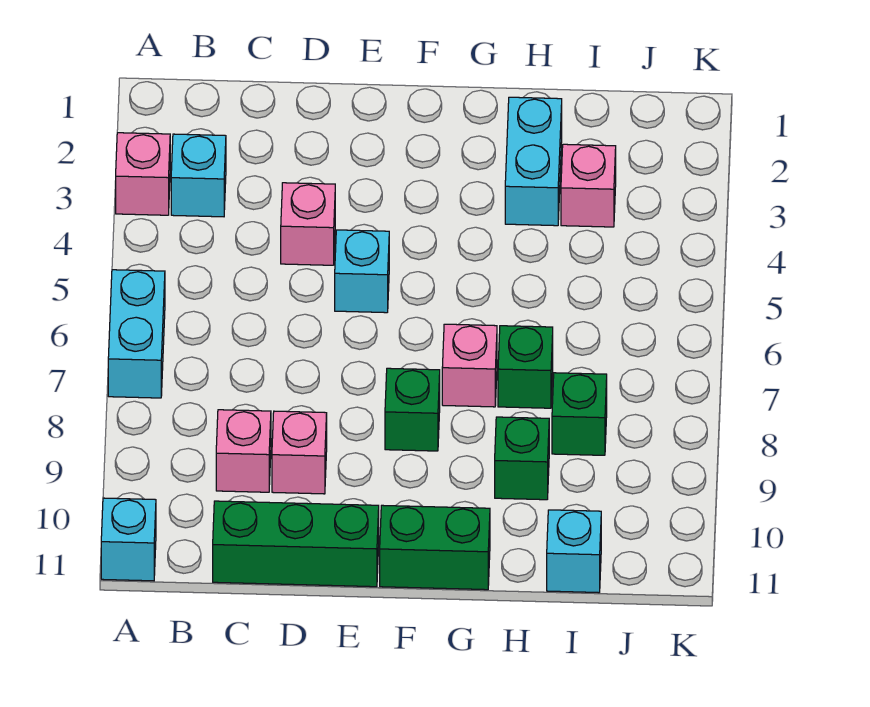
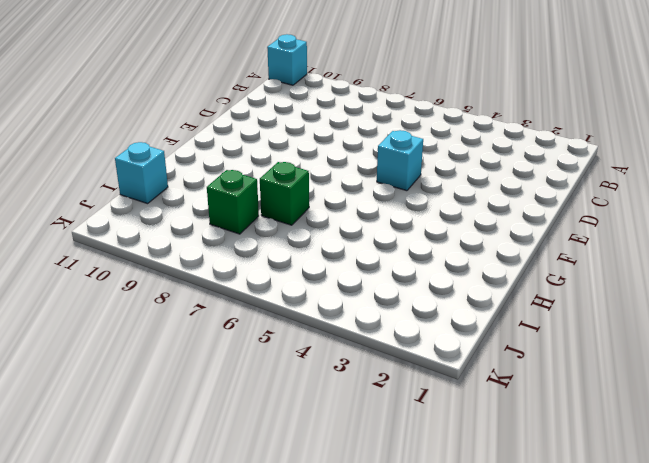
none -> pink 1x1 brick [116,133,170,215]
none -> cyan 1x2 brick [108,270,165,398]
none -> cyan 1x1 brick [171,134,226,217]

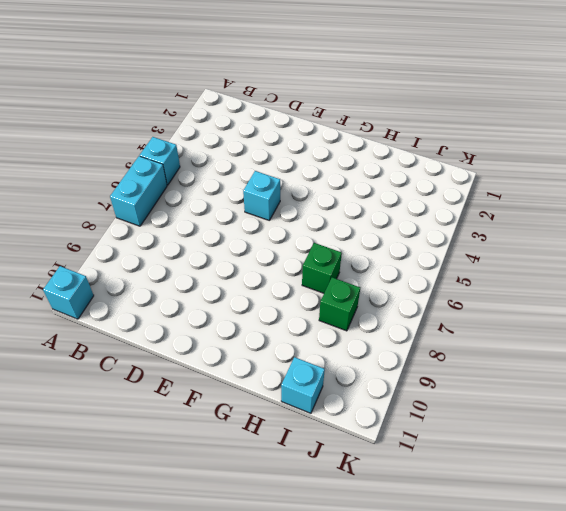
cyan 1x1 brick [140,137,180,185] -> cyan 1x1 brick moved to [171,134,226,217]
none -> pink 1x1 brick [116,133,170,215]
none -> pink 1x1 brick [216,410,271,492]
none -> green 1x3 brick [213,501,379,587]

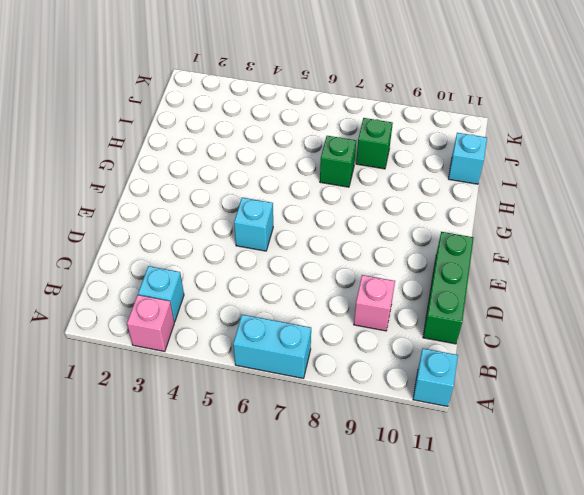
none -> pink 1x1 brick [281,183,335,265]
none -> pink 1x1 brick [272,411,327,494]
none -> green 1x1 brick [385,368,440,451]

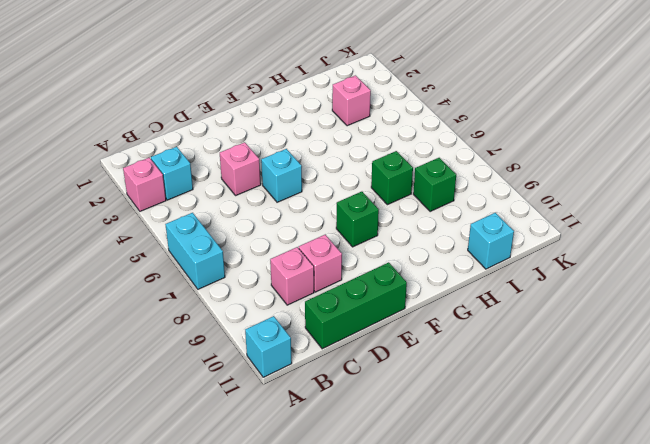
none -> green 1x2 brick [380,505,490,590]
none -> pink 1x1 brick [442,324,497,407]
none -> cyan 1x2 brick [505,97,562,226]

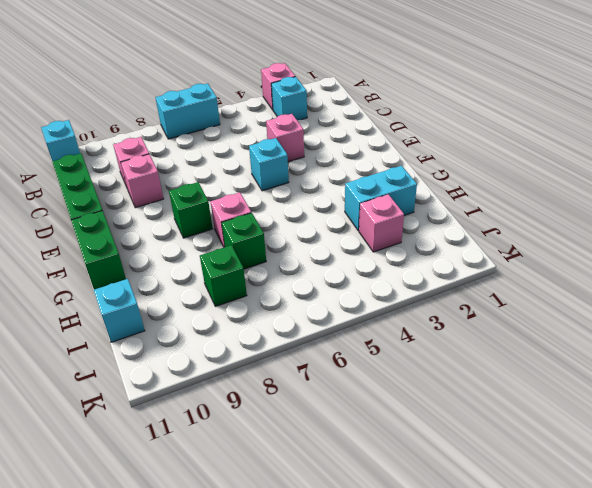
none -> green 1x1 brick [495,417,549,500]

